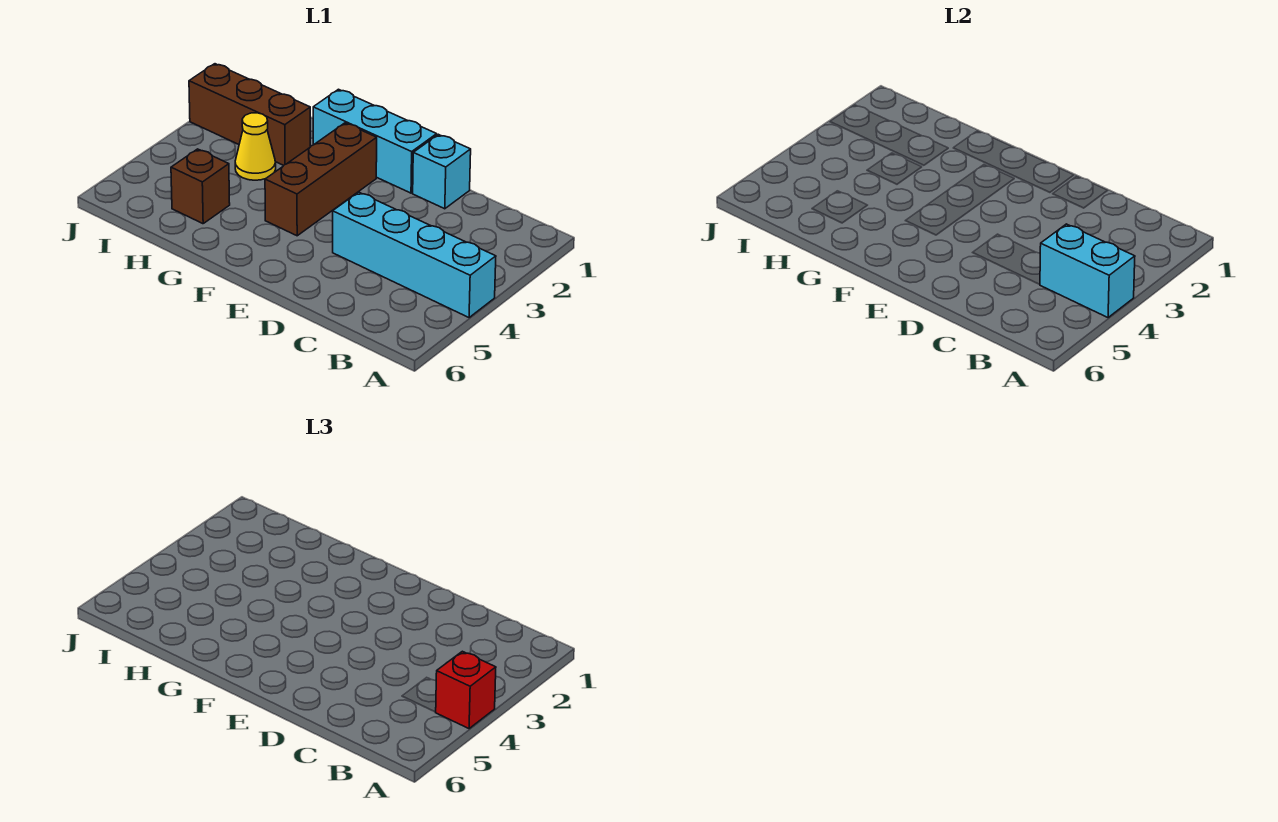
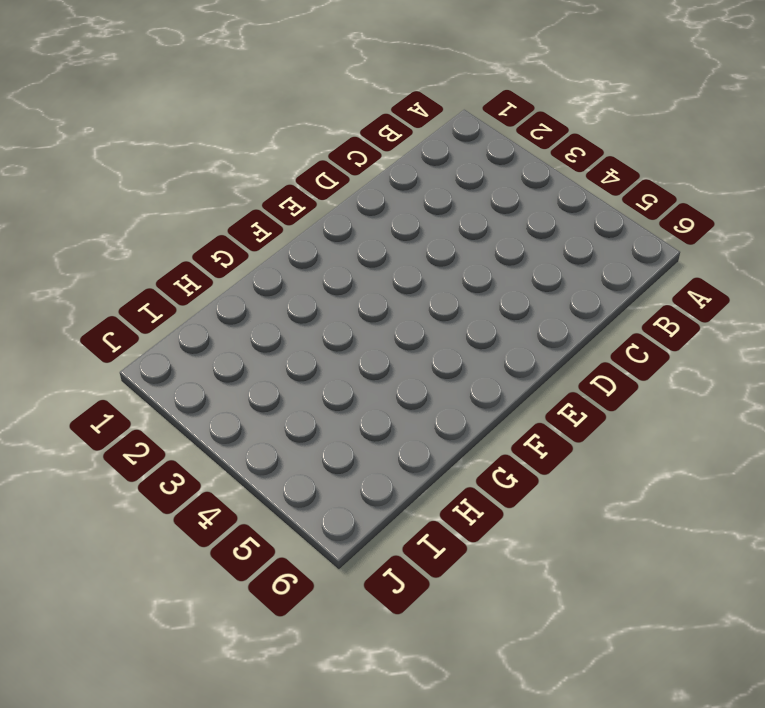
none -> cyan 1x4 brick [333,192,496,318]
none -> cyan 1x1 brick [413,134,471,209]

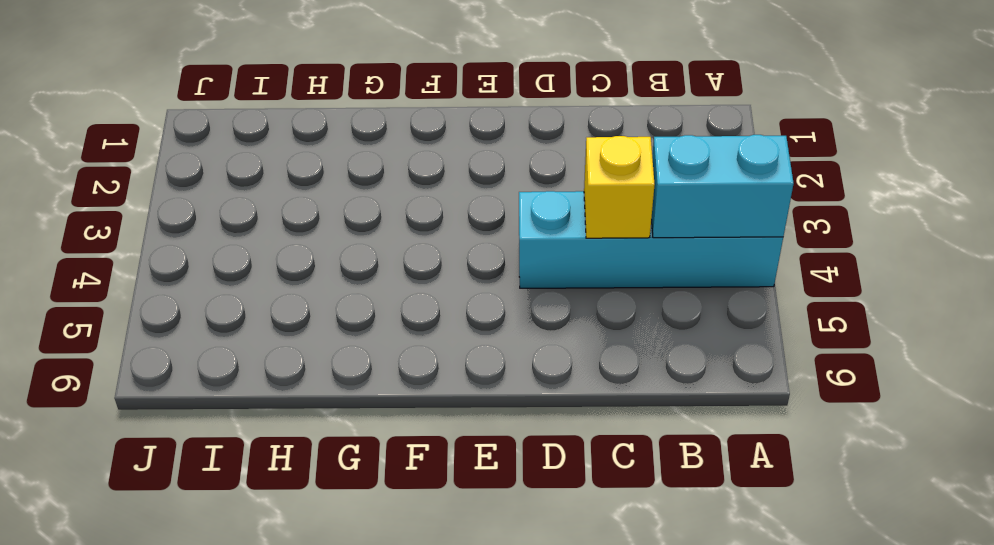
yellow 1x1 brick [584,136,655,238] -> none
none -> cyan 1x1 brick [413,134,471,209]
none -> cyan 1x3 brick [313,89,437,193]

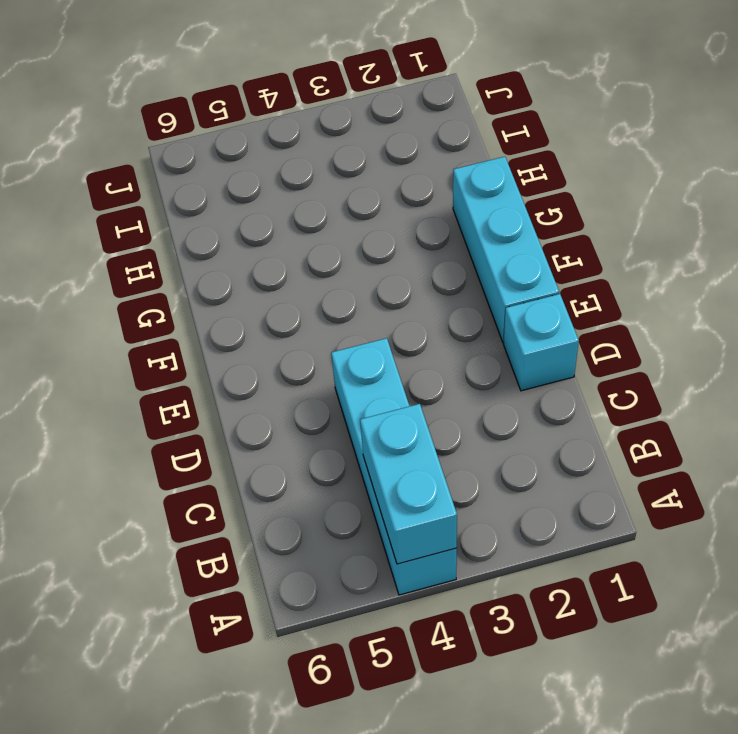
none -> brown 1x3 brick [265,123,377,236]
none -> brown 1x3 brick [189,64,310,165]

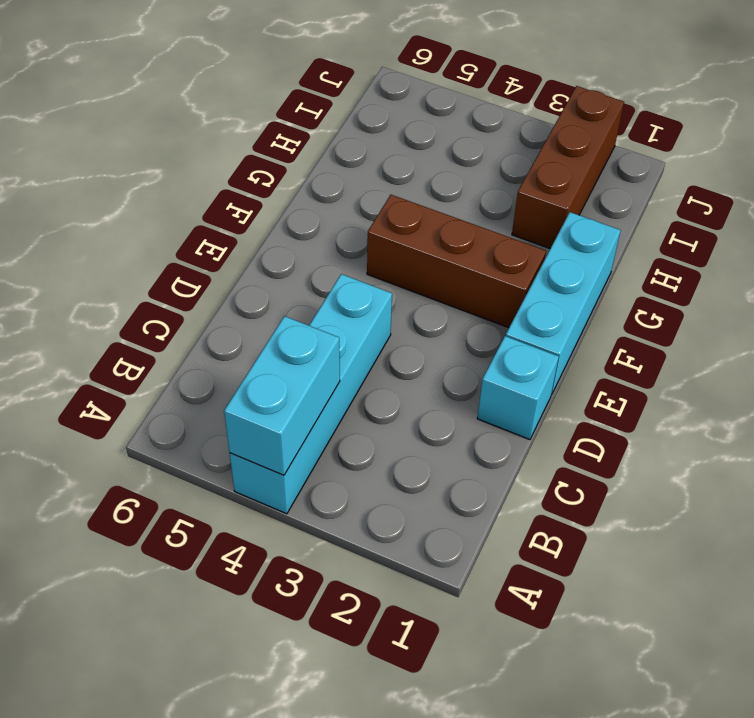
none -> yellow 1x1 cone [235,113,276,180]
none -> brown 1x1 brick [171,149,230,224]

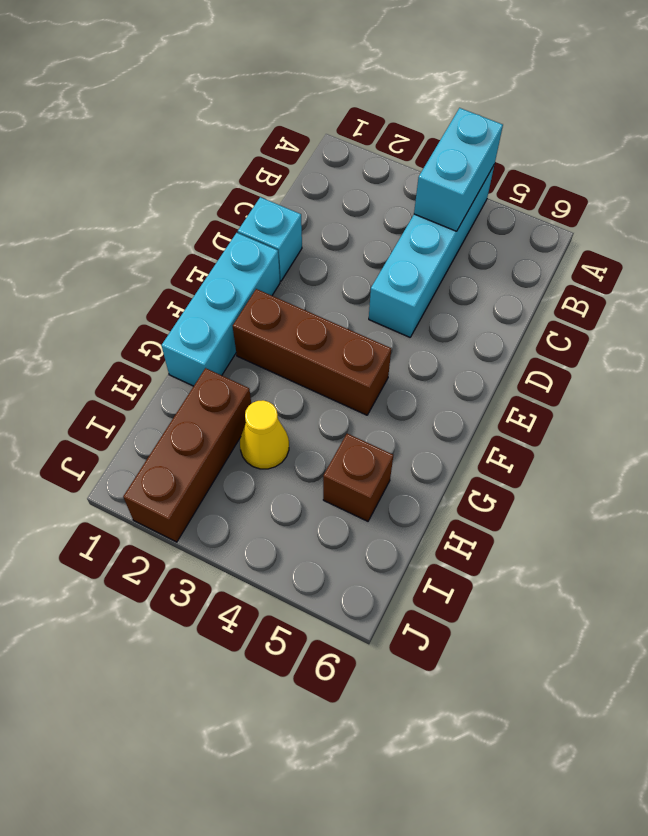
none -> red 1x1 brick [436,651,496,729]

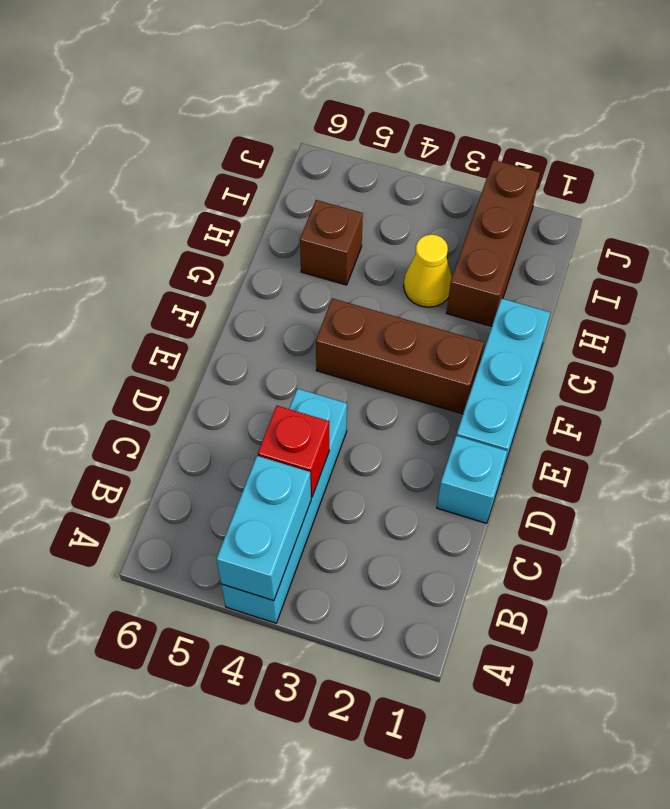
red 1x1 brick [258,406,329,497] -> red 1x1 brick moved to [436,651,496,729]

